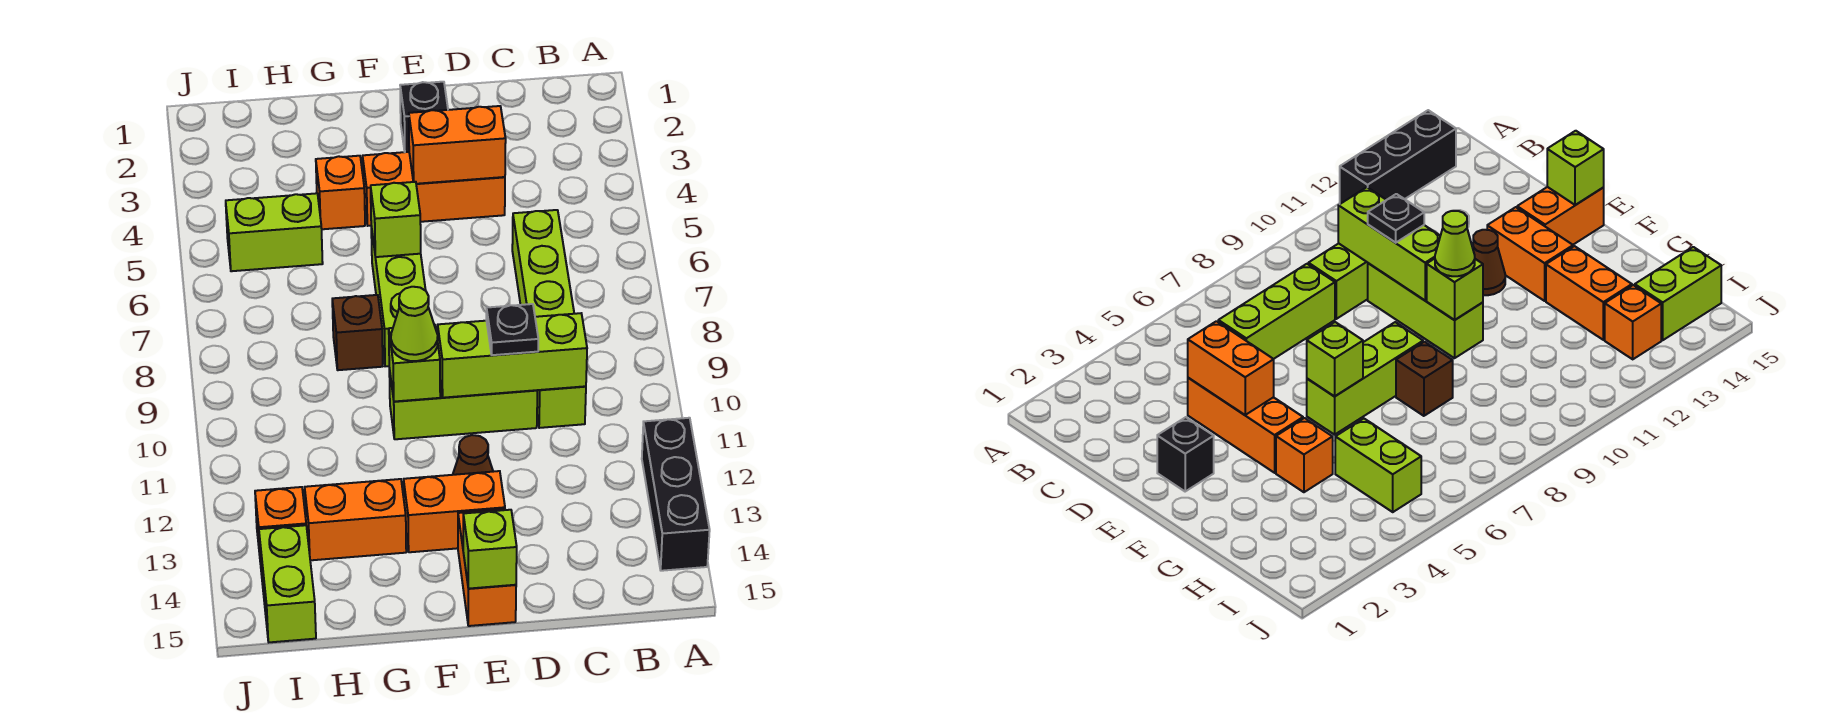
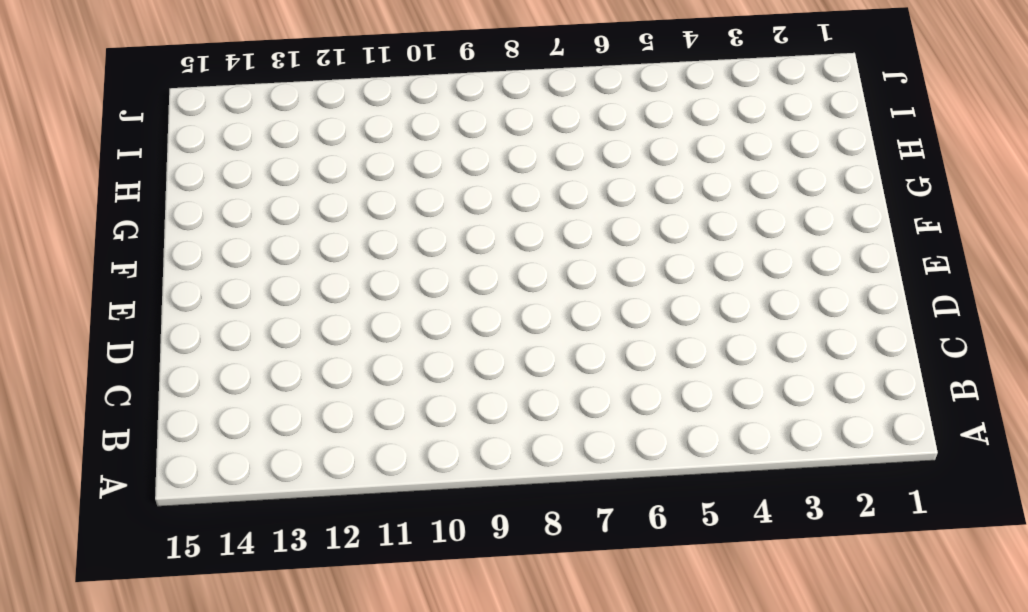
none -> black 1x3 brick [642,418,710,571]
none -> lime 1x3 brick [512,210,574,317]
none -> lime 1x2 brick [537,386,586,428]

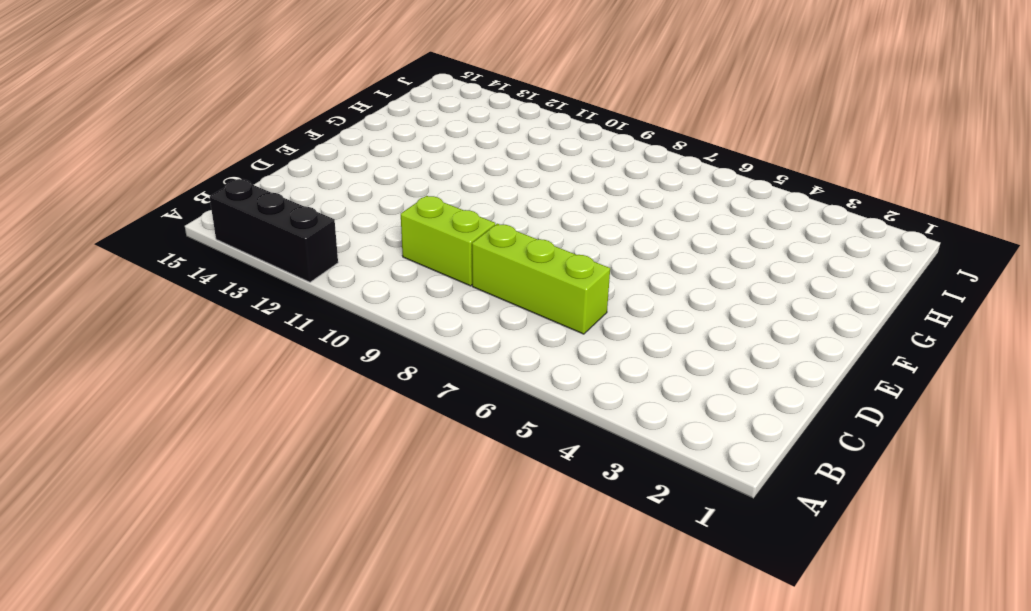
none -> orange 1x3 brick [363,152,505,226]
none -> lime 1x3 brick [389,368,537,439]
none -> black 1x1 brick [400,82,448,152]

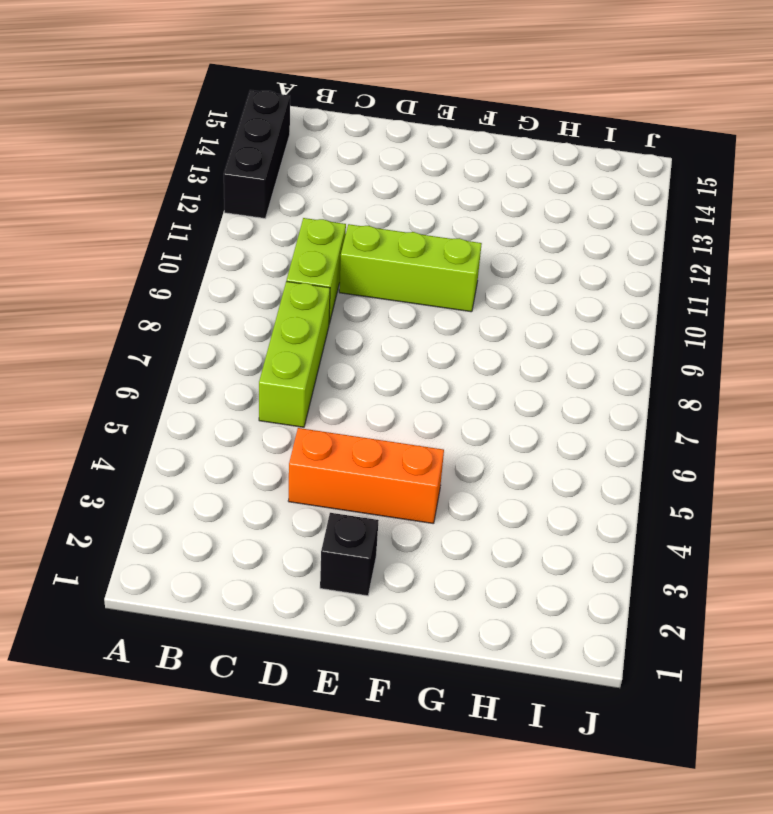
none -> brown 1x1 cone [453,435,493,475]
none -> orange 1x2 brick [404,471,505,552]
none -> orange 1x2 brick [458,509,516,626]

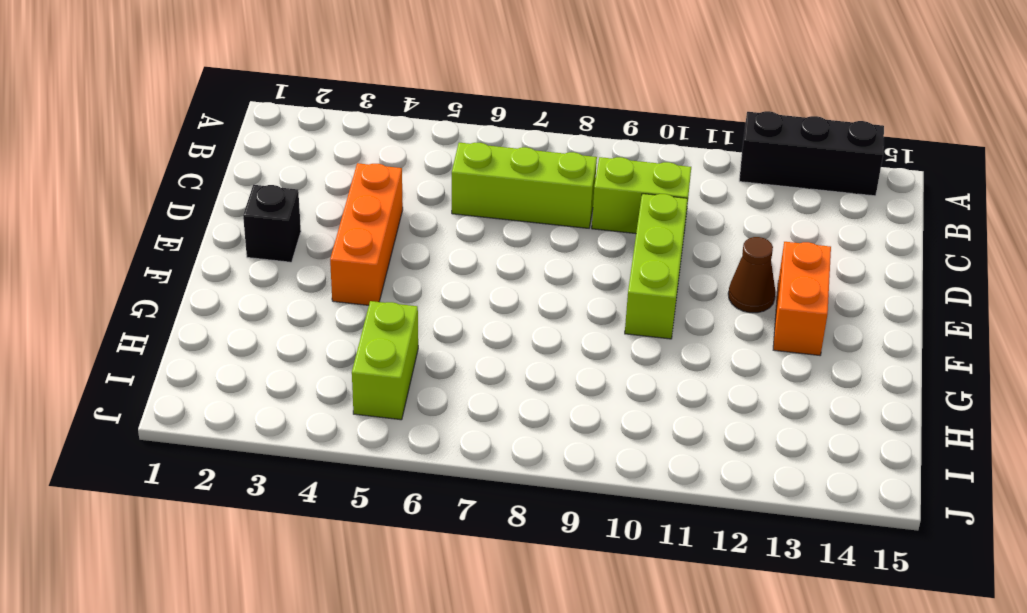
none -> orange 1x2 brick [458,509,516,626]
none -> lime 1x3 brick [371,227,426,366]
none -> orange 1x1 brick [316,156,365,229]

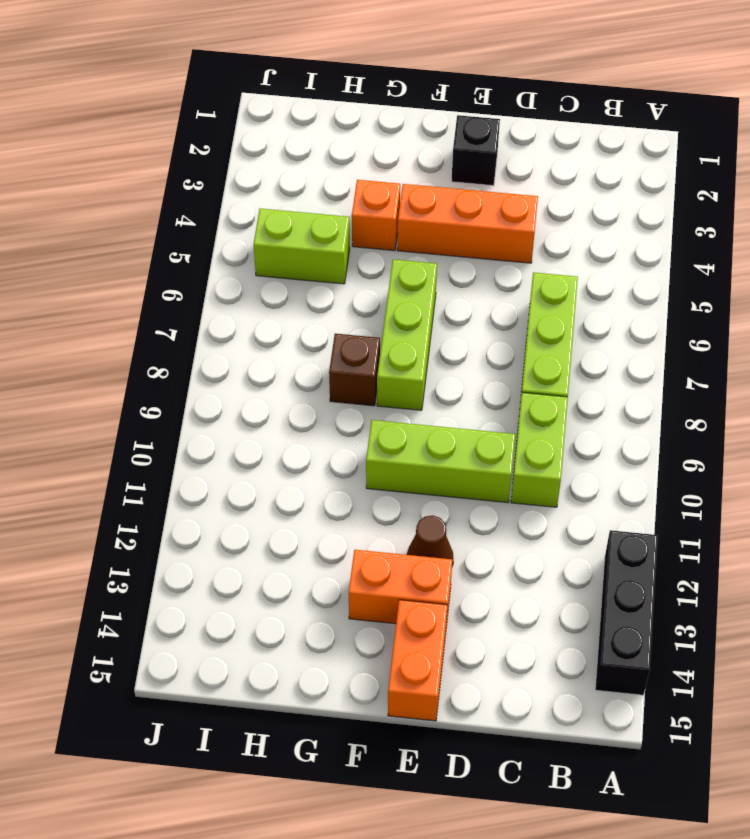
none -> orange 1x2 brick [305,479,406,560]
none -> orange 1x1 brick [255,487,306,564]
none -> lime 1x2 brick [259,525,316,642]

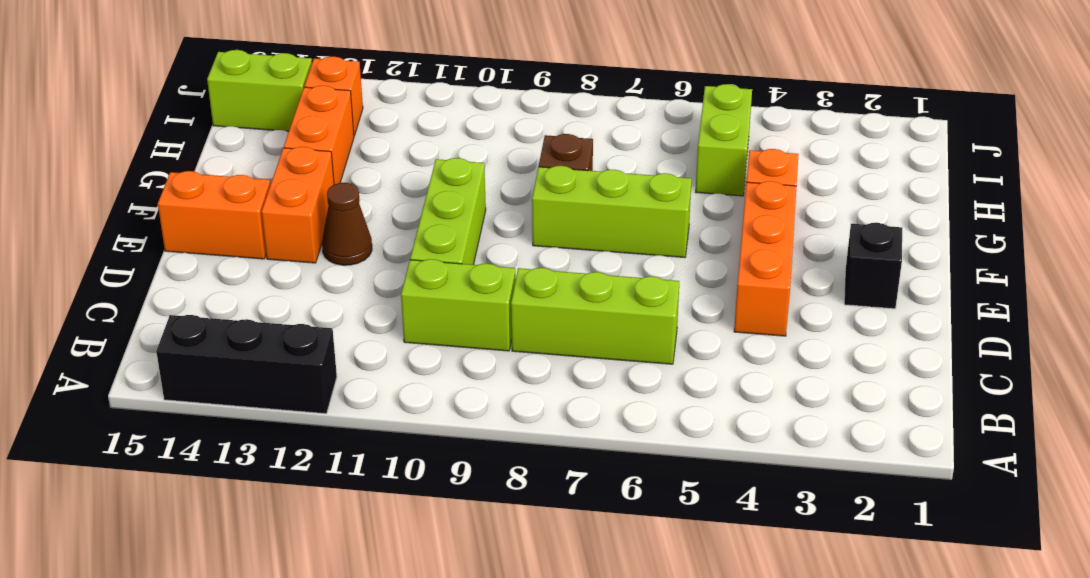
none -> lime 1x3 brick [438,313,587,398]
none -> orange 1x2 brick [409,106,506,184]
none -> lime 1x1 brick [463,510,517,589]

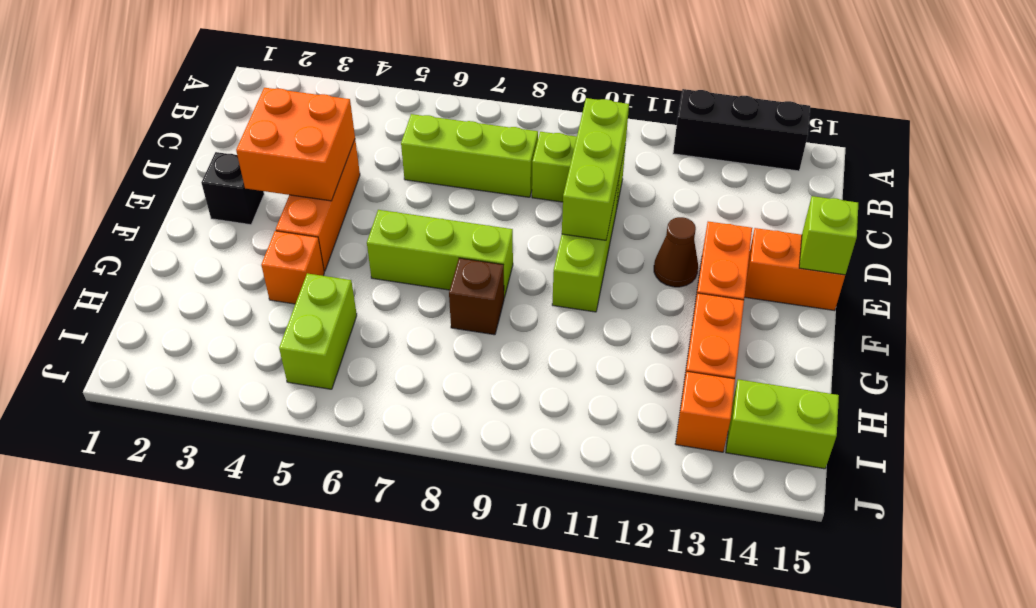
orange 2x2 brick [236,88,355,201] -> orange 1x2 brick [409,106,506,184]
none -> lime 1x1 brick [371,182,421,257]
none -> lime 1x1 brick [389,325,440,402]
none -> black 1x1 plate [486,304,538,355]

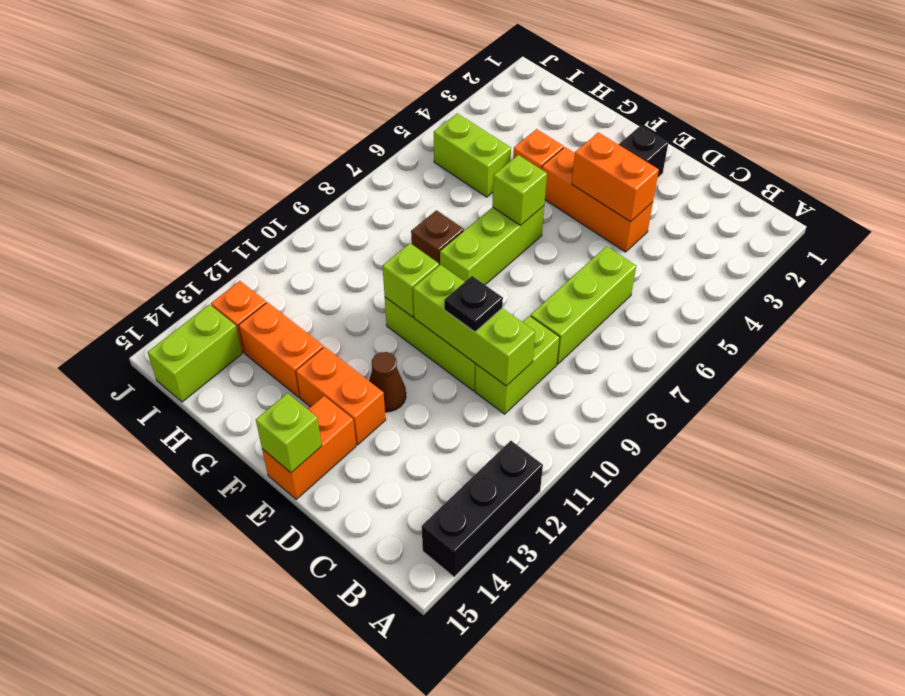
none -> lime 1x1 cone [391,287,438,361]

